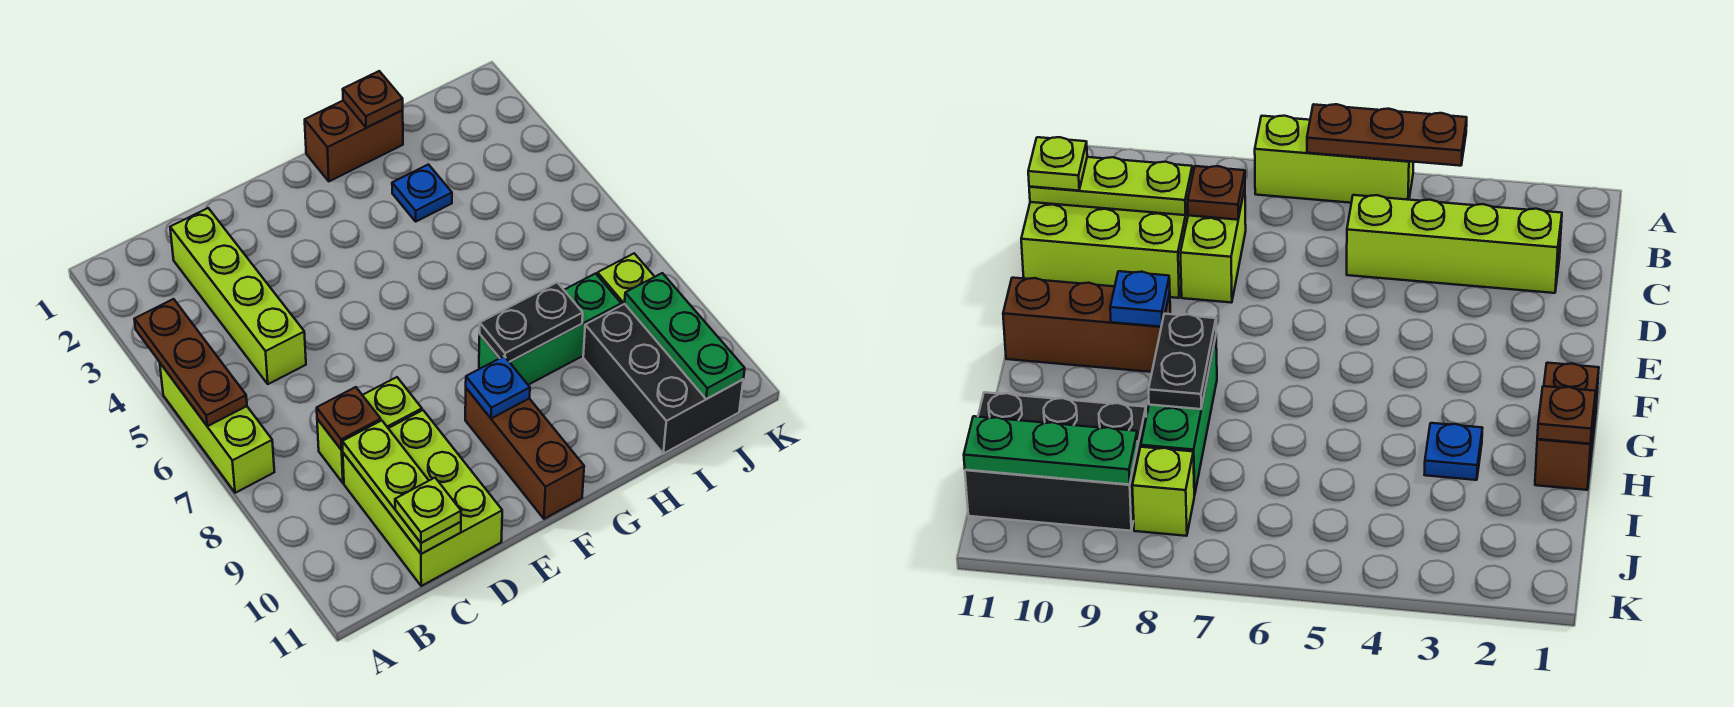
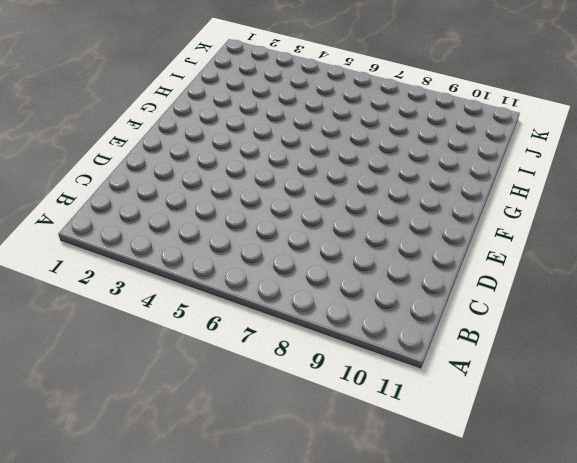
none -> lime 1x3 brick [160,363,274,493]
none -> lime 1x4 brick [170,208,306,384]
none -> lime 1x2 brick [317,377,422,483]

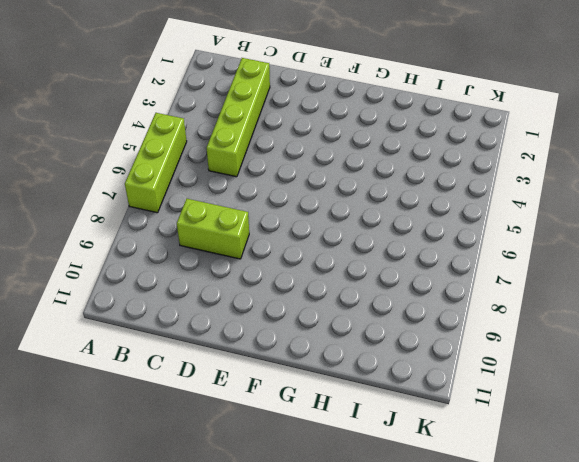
none -> lime 2x3 brick [343,410,502,586]
none -> brown 1x3 brick [465,388,584,519]
none -> brown 1x2 brick [305,101,403,181]

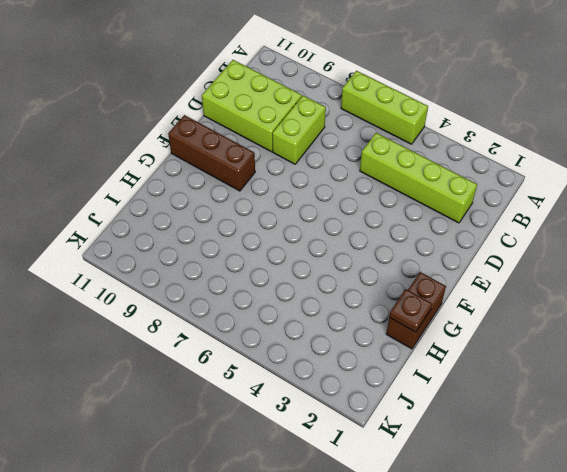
none -> green 1x3 brick [479,273,621,385]
none -> blue 1x1 plate [392,164,452,221]
none -> black 2x3 brick [583,304,743,454]

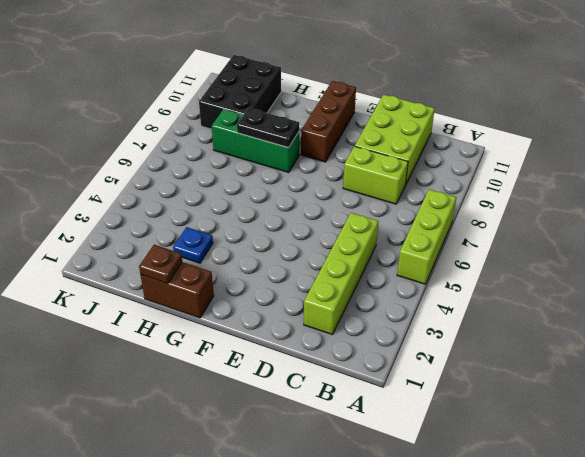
none -> lime 1x1 brick [597,253,655,305]
none -> brown 1x3 plate [134,299,247,426]
none -> brown 1x1 plate [317,387,381,450]

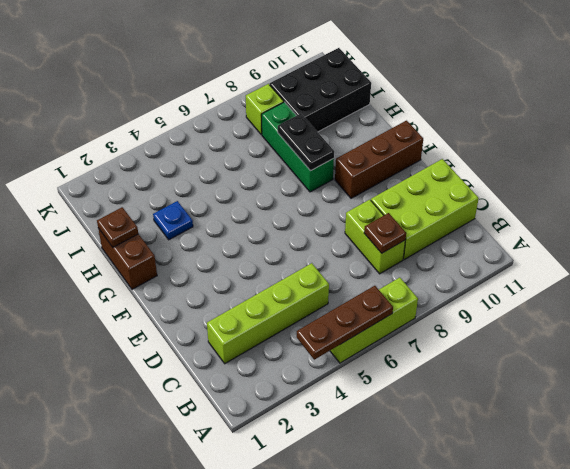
none -> lime 1x3 plate [342,421,461,554]
none -> blue 1x1 plate [466,356,530,419]
none -> green 1x3 plate [624,273,745,399]

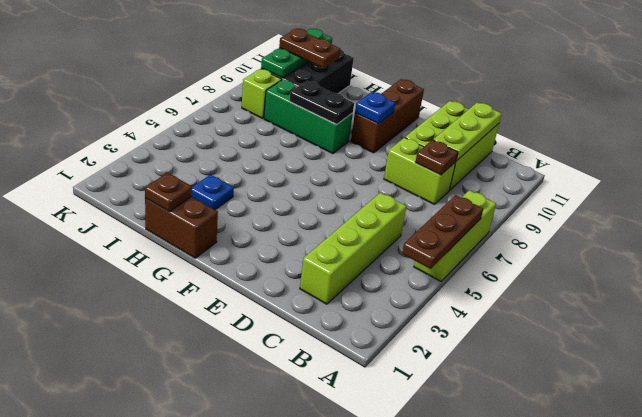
brown 1x2 plate [279,29,340,68] -> none
none -> lime 1x1 plate [395,478,461,543]

